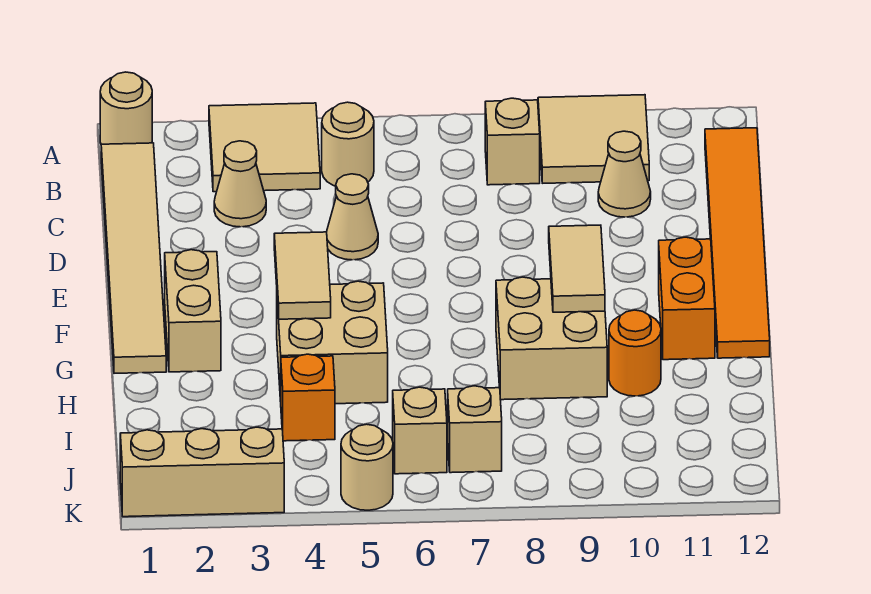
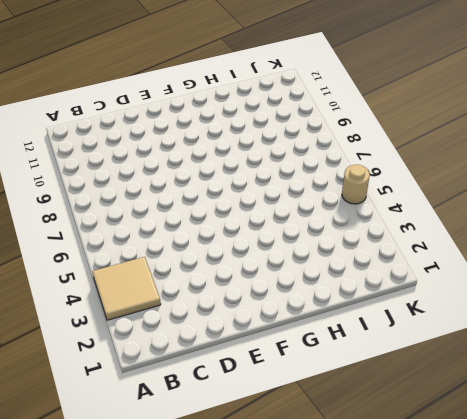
none -> tan 1x1 round brick [100,72,152,145]
none -> tan 2x2 tile [538,95,649,183]
none -> tan 1x6 tile [101,143,166,373]

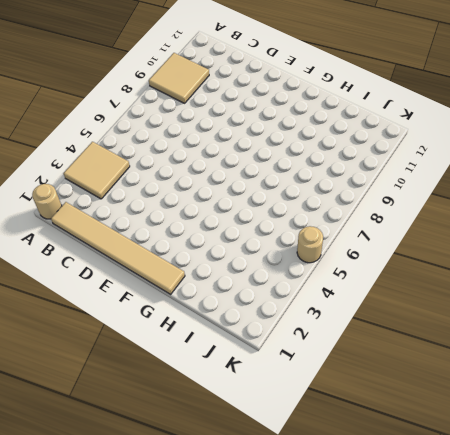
none -> tan 1x1 round brick [322,102,374,186]
none -> tan 1x1 brick [485,98,540,185]
none -> orange 1x6 tile [705,128,770,358]

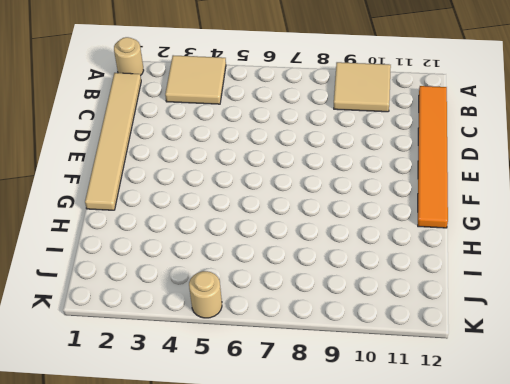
none -> tan 1x1 round brick [322,102,374,186]
none -> tan 1x1 brick [485,98,540,185]
none -> tan 1x1 cone [214,141,266,227]

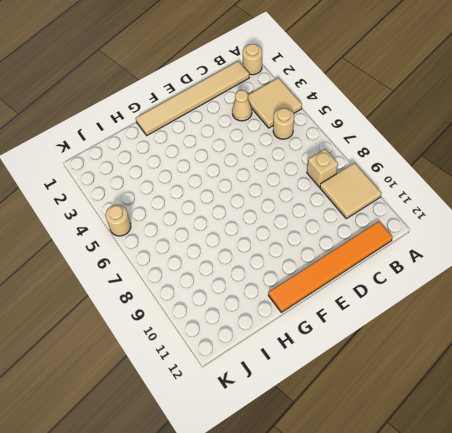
none -> tan 1x1 cone [598,131,651,217]
none -> tan 1x1 cone [327,174,378,260]
none -> tan 1x2 brick [165,250,221,372]

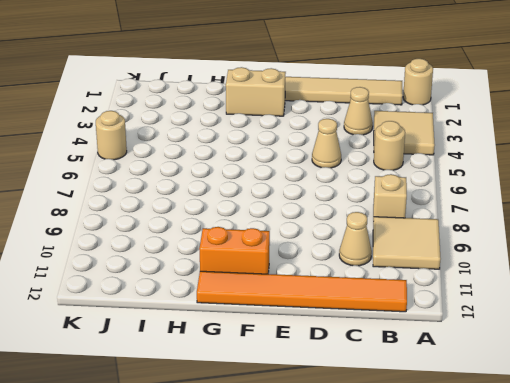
none -> tan 2x2 brick [277,281,388,404]
none -> tan 2x2 brick [496,277,607,400]
none -> orange 1x1 round brick [609,310,661,396]

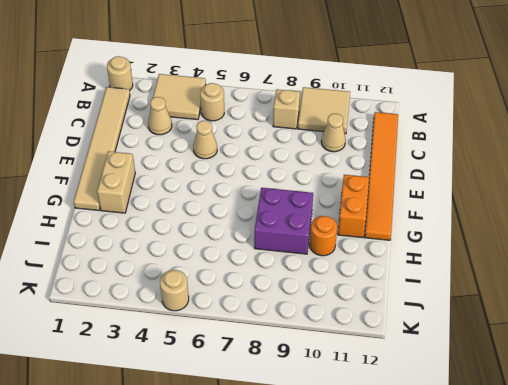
purple 2x2 brick [254,188,313,254] -> tan 2x2 brick [496,277,607,400]
none -> tan 2x2 brick [277,281,388,404]
none -> orange 1x1 brick [281,354,335,441]
none -> tan 1x1 brick [393,387,447,474]

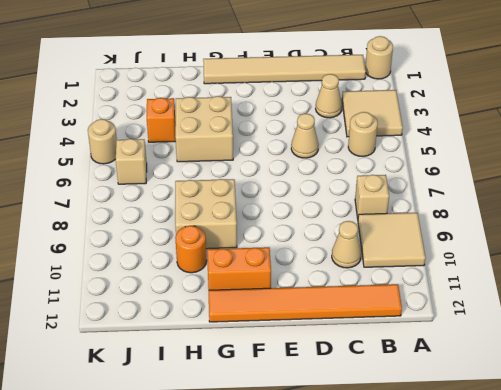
none -> tan 1x2 brick [165,250,221,372]
none -> tan 1x1 brick [448,386,502,473]
none -> tan 1x3 brick [120,427,284,517]

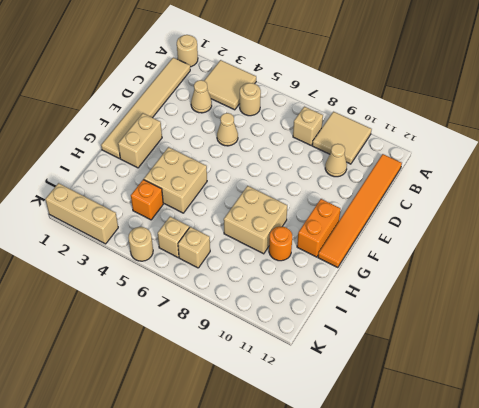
none -> tan 1x2 tile [274,232,331,319]
none -> tan 1x2 tile [549,225,605,312]

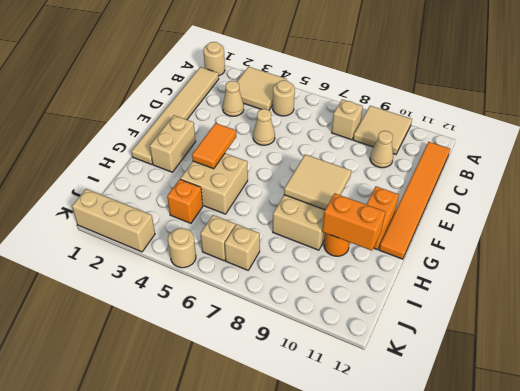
orange 1x2 tile [192,123,236,169] -> tan 1x2 tile [274,232,331,319]
tan 2x2 tile [284,154,351,210] -> tan 1x2 tile [549,225,605,312]
orange 1x2 brick [322,193,385,250] -> none

